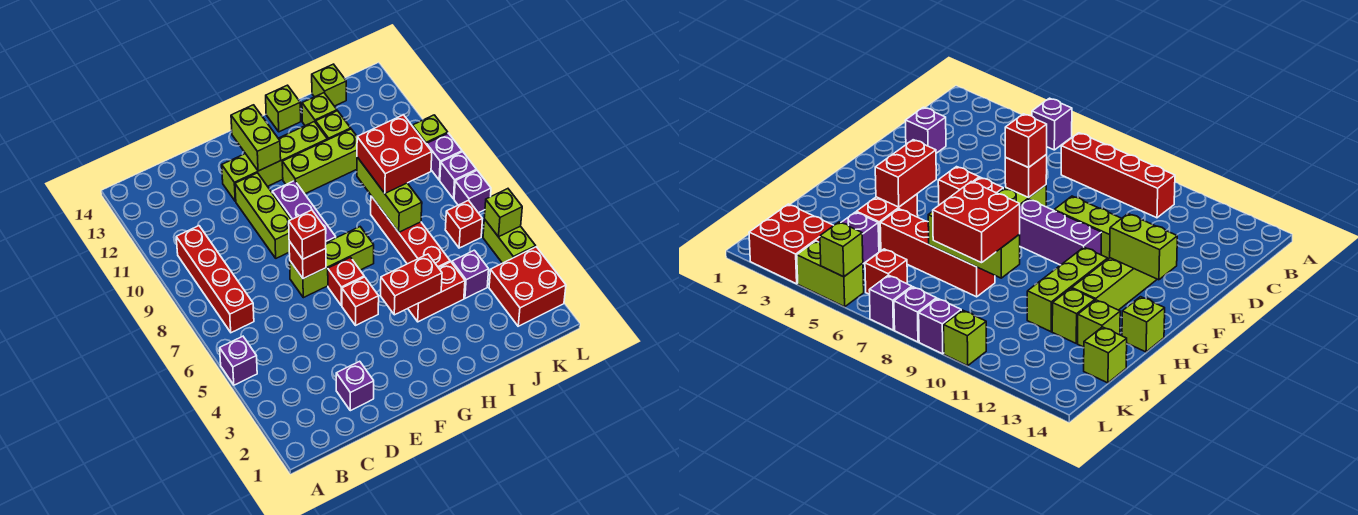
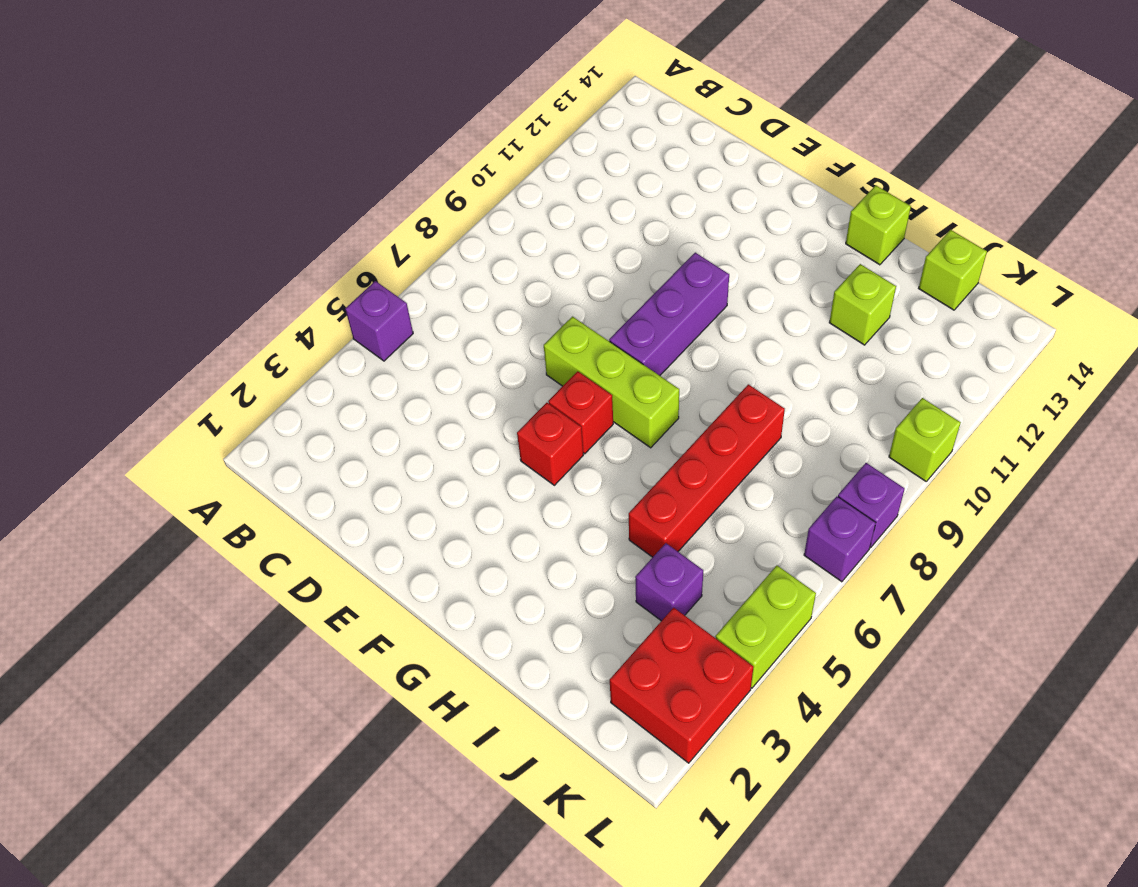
none -> red 1x4 brick [176,226,254,333]
none -> purple 1x1 brick [336,361,374,411]
none -> lime 1x3 brick [235,173,291,258]
none -> lime 1x4 brick [222,122,327,201]

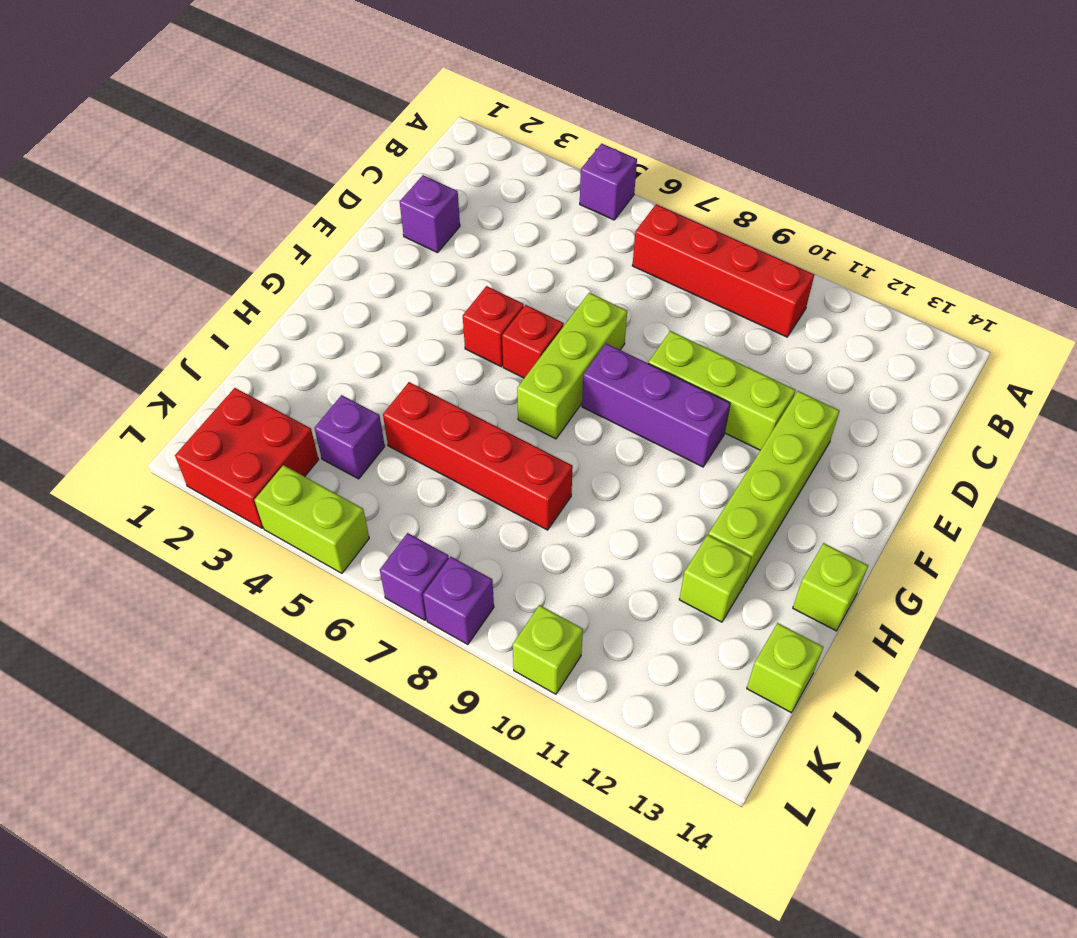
none -> lime 1x3 brick [282,129,357,194]
none -> red 1x2 brick [408,262,465,322]
none -> lime 1x1 brick [302,93,337,126]
none -> red 1x1 brick [445,200,482,248]

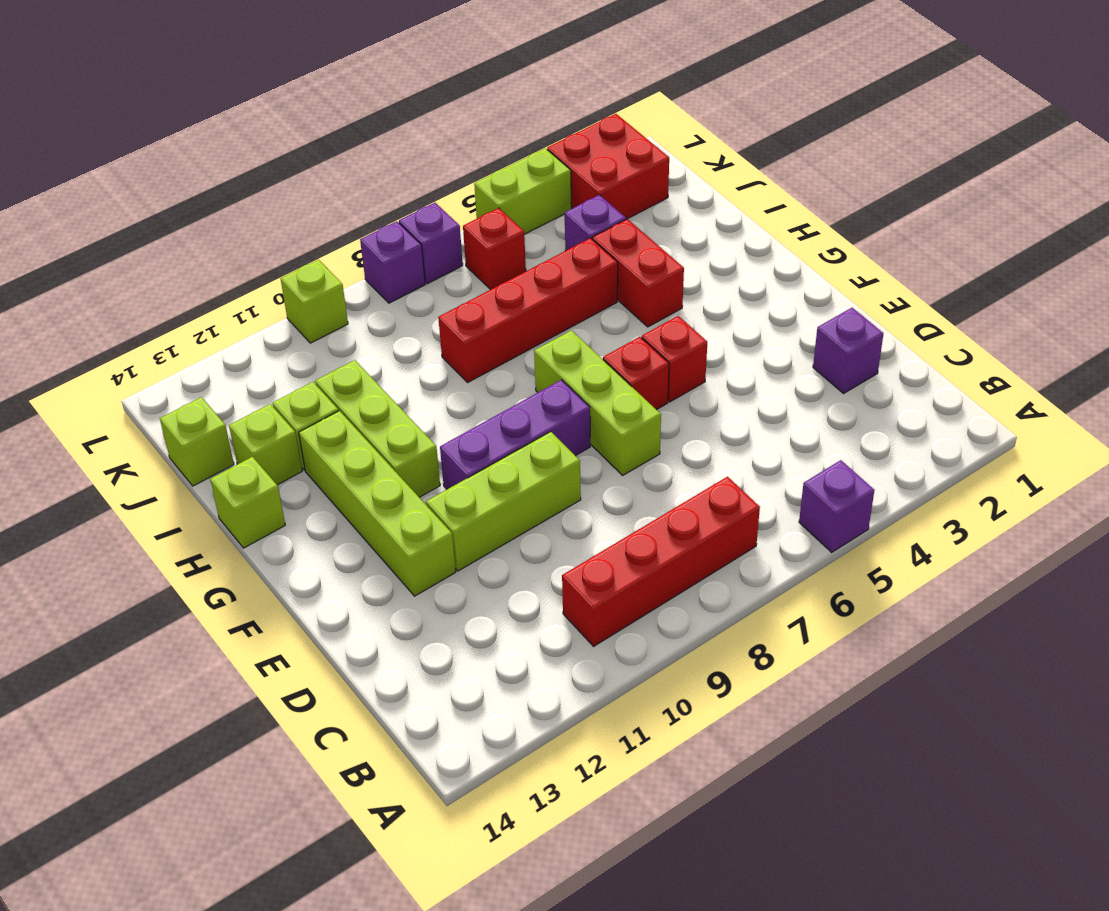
none -> purple 1x1 brick [427,133,462,180]
none -> red 1x1 brick [289,241,326,279]
none -> lime 1x2 brick [231,105,281,171]
none -> red 1x2 brick [380,254,442,315]

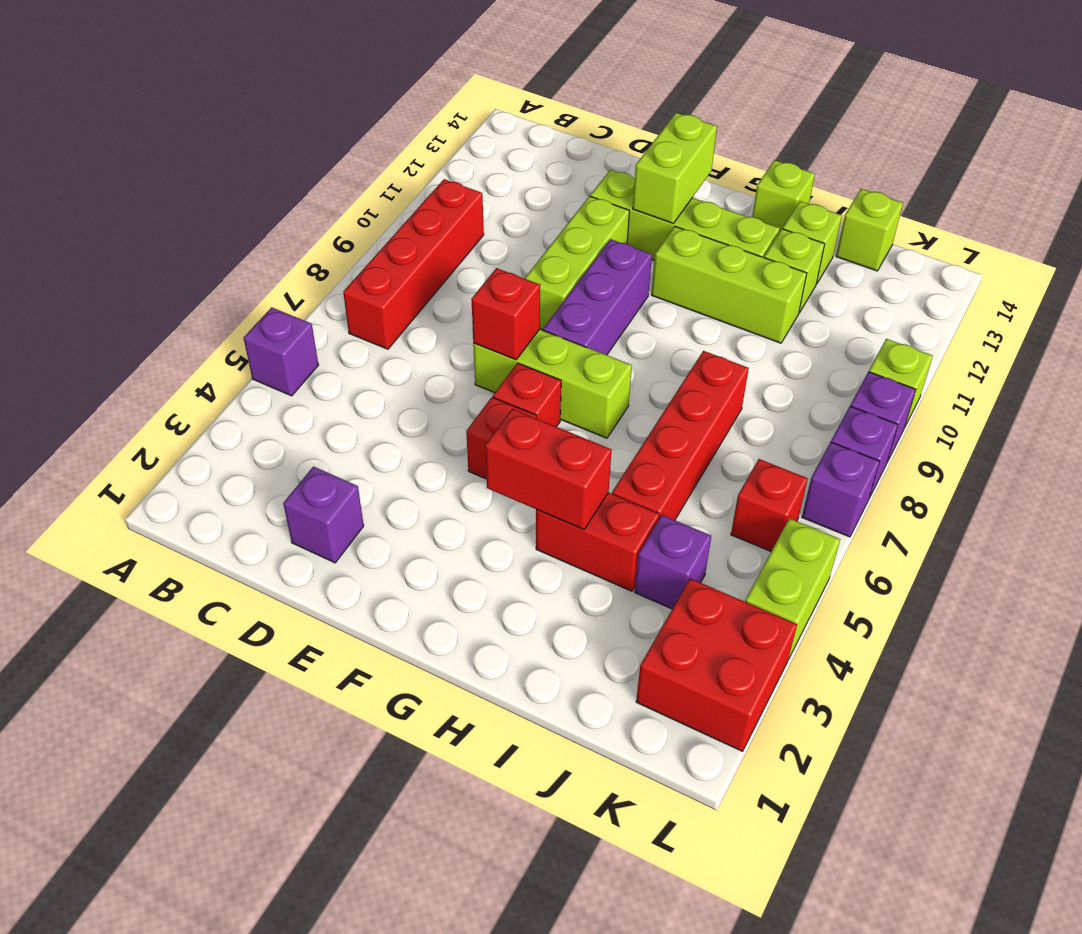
none -> lime 1x3 brick [357,157,422,232]
none -> lime 1x1 brick [484,189,522,237]
none -> red 1x1 brick [289,210,326,259]
none -> red 2x2 brick [357,115,432,193]

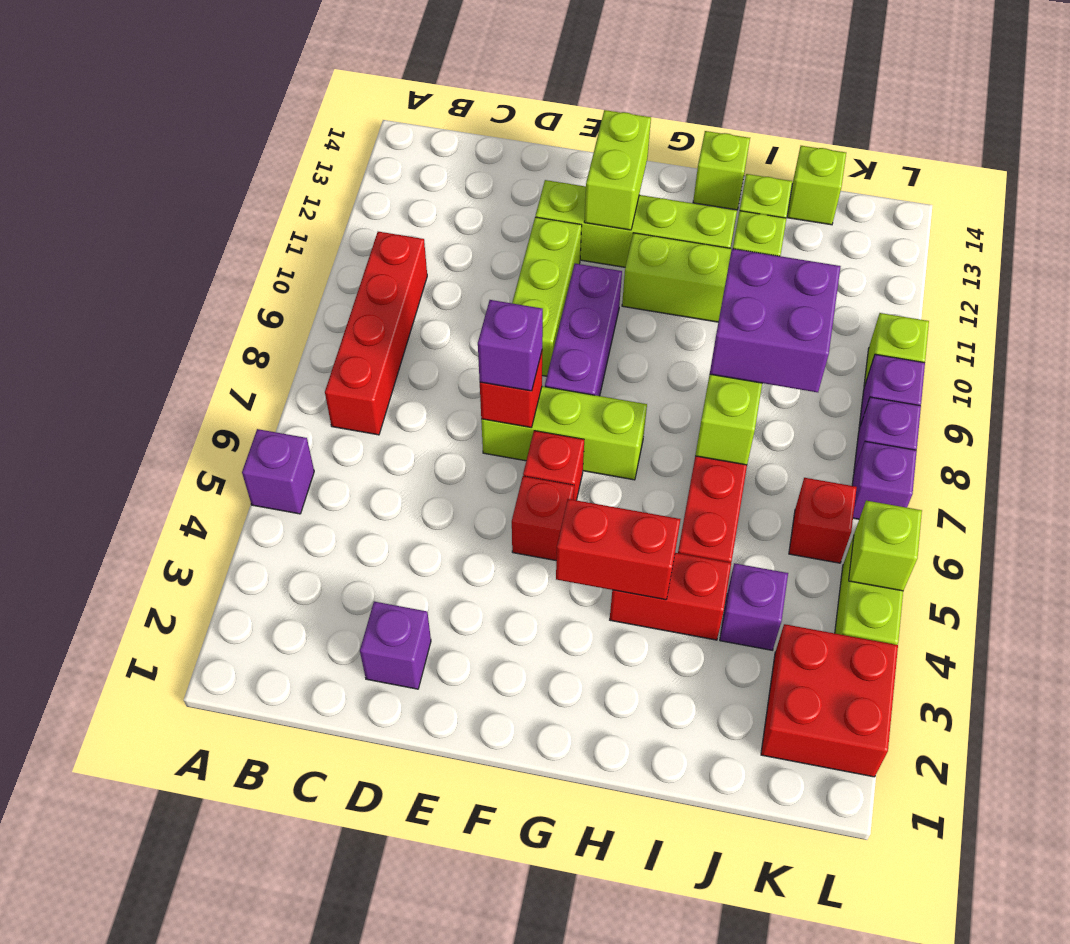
purple 1x1 brick [478,300,543,391] -> red 1x1 brick [289,210,326,259]
purple 2x2 brick [710,249,841,392] -> red 2x2 brick [357,115,432,193]

